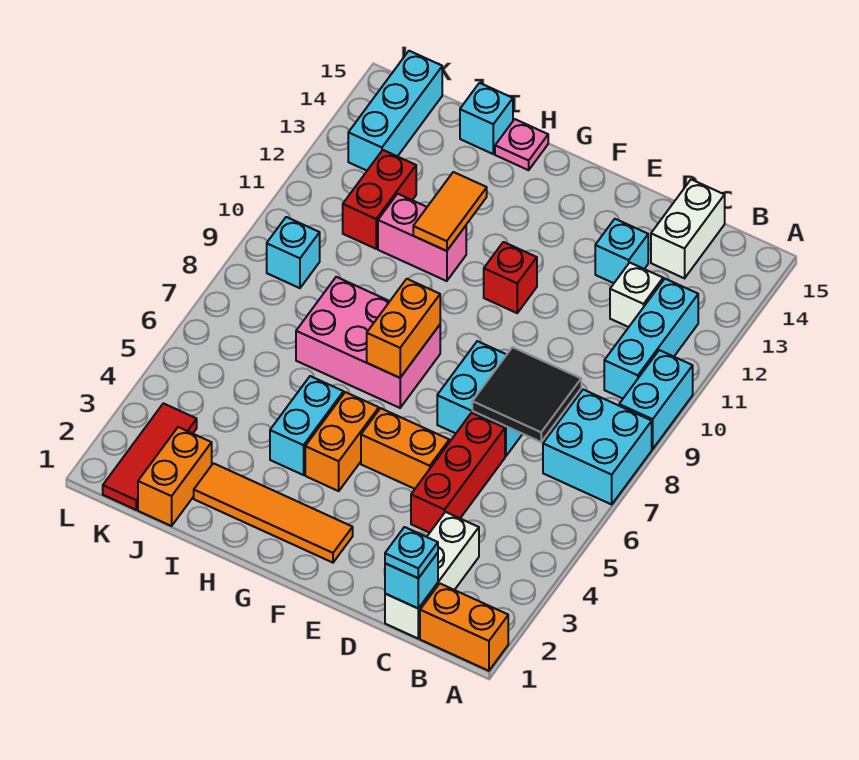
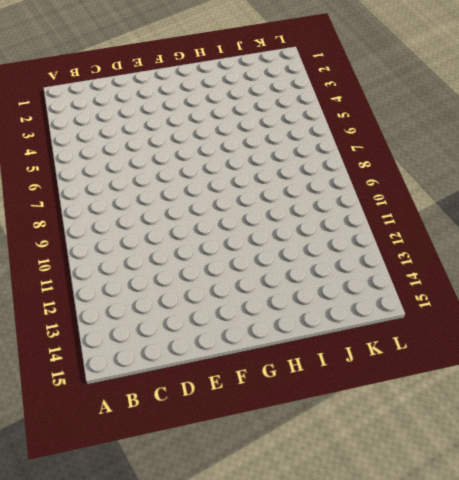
none -> orange 1x2 brick [420,584,508,671]
none -> cyan 2x2 brick [543,390,652,504]
none -> cyan 1x2 brick [619,350,693,449]

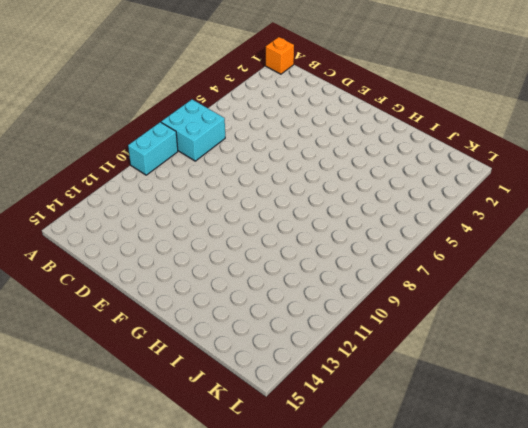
orange 1x1 brick [266,37,294,74] -> orange 1x2 brick [420,584,508,671]
none -> cyan 1x3 brick [604,279,698,398]
none -> white 1x3 brick [385,512,479,638]
none -> white 1x1 brick [610,263,663,327]

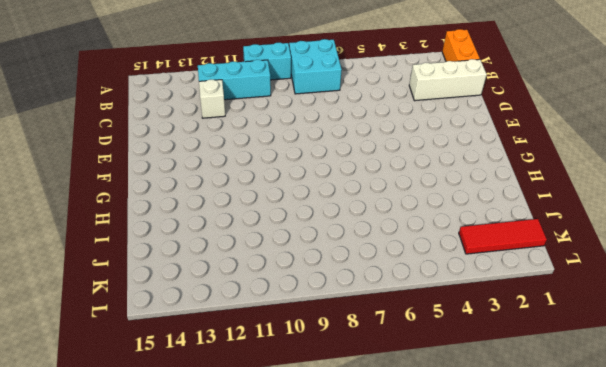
none -> white 1x2 brick [651,179,725,278]
none -> red 1x3 brick [411,413,505,533]
none -> cyan 2x2 brick [437,341,522,456]

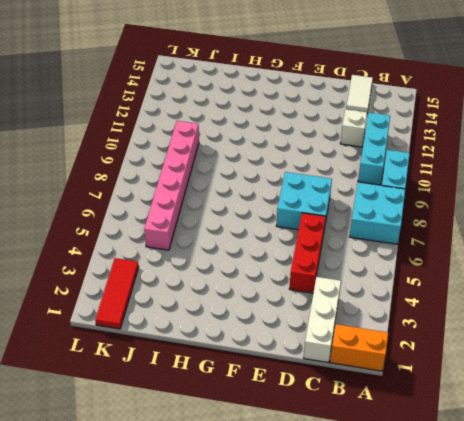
white 1x2 tile [346,75,373,113] -> white 1x2 brick [651,179,725,278]
pink 1x6 brick [144,121,199,250] -> none
none -> cyan 1x1 brick [595,219,648,283]
none -> orange 1x2 brick [361,408,449,489]
none -> orange 1x4 tile [194,463,353,563]

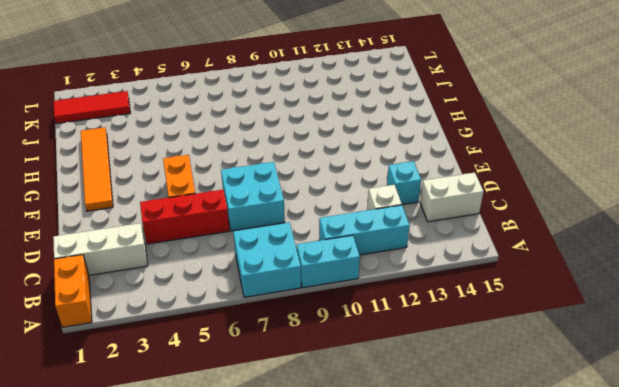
none -> red 1x1 brick [484,242,537,313]
none -> orange 1x2 brick [305,392,379,491]
none -> pink 2x3 brick [296,277,440,408]

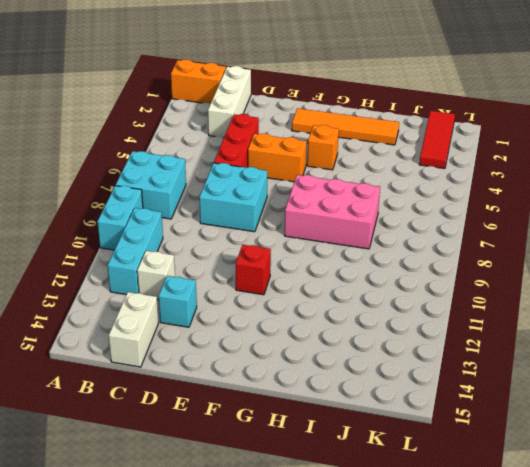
orange 1x1 brick [307,125,339,170] -> orange 1x2 brick [305,392,379,491]
none -> cyan 1x2 brick [270,376,344,475]
none -> pink 1x2 brick [378,194,466,281]
none -> pink 1x1 plate [495,119,548,170]

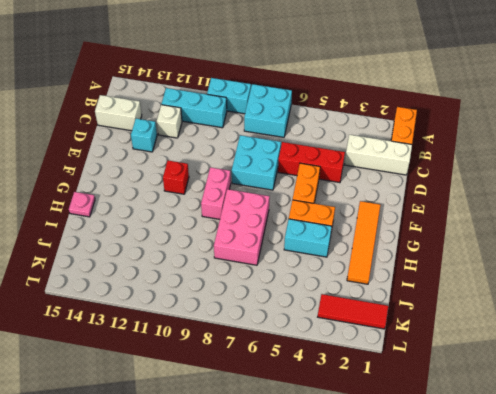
pink 1x2 brick [201,167,231,219] -> pink 1x2 brick moved to [378,194,466,281]
none -> cyan 1x1 brick [460,83,513,154]
none -> orange 1x2 brick [138,427,212,526]
none -> red 1x2 brick [343,150,416,249]

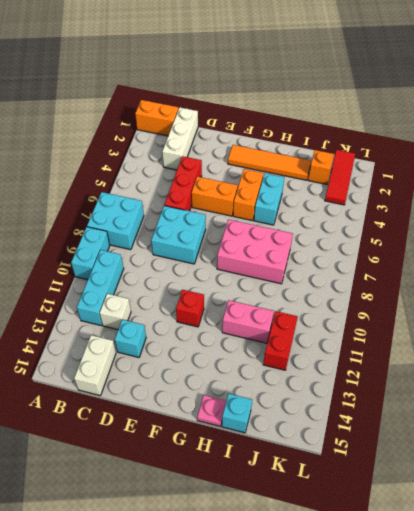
orange 1x1 brick [308,150,334,184] -> orange 1x2 brick [138,427,212,526]
none -> cyan 1x1 brick [267,217,320,288]
none -> cyan 1x3 brick [348,51,442,171]
none -> cyan 1x1 brick [385,553,438,608]

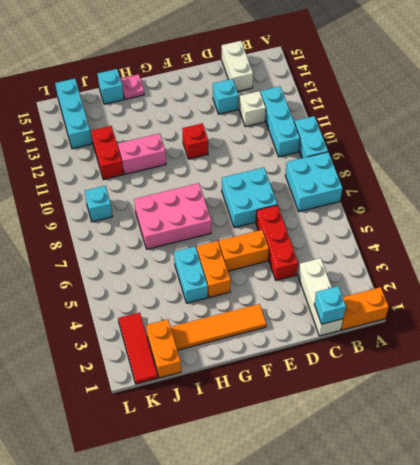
none -> black 2x2 tile [472,347,581,442]
none -> orange 1x2 brick [367,279,440,378]
none -> orange 1x2 tile [413,172,487,251]

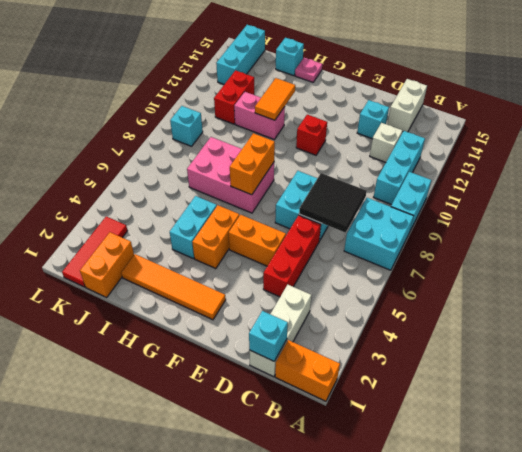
none -> cyan 1x1 plate [385,527,438,578]

